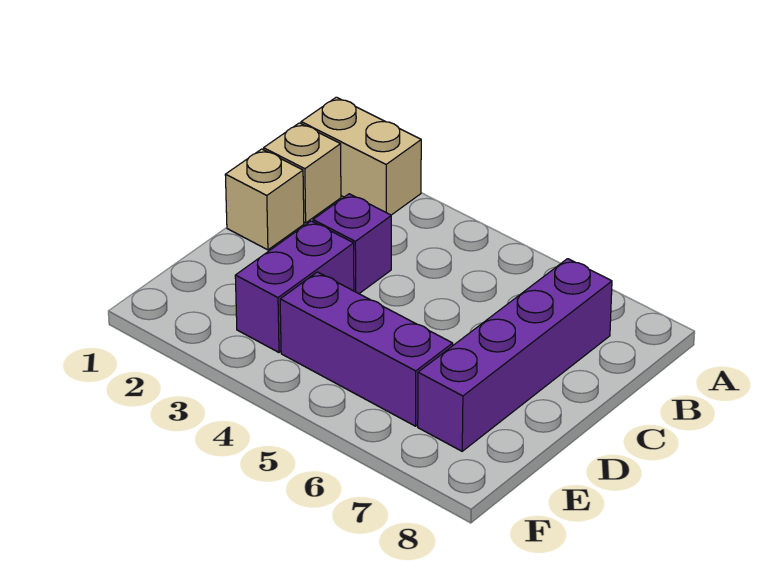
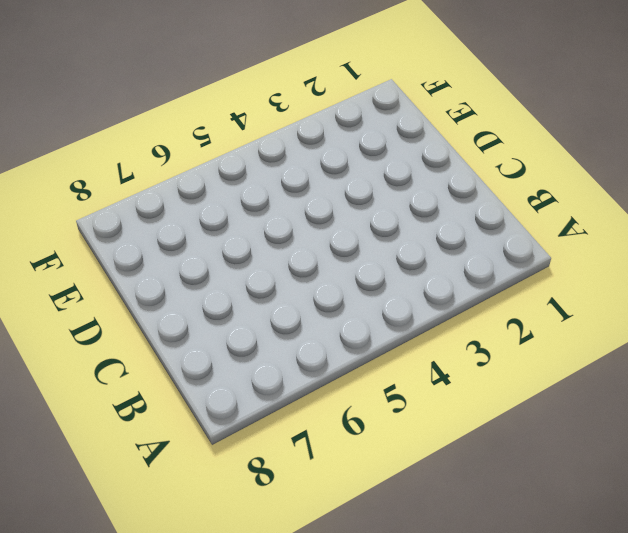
none -> tan 1x2 brick [301,97,421,215]
none -> tan 1x1 brick [264,123,341,223]

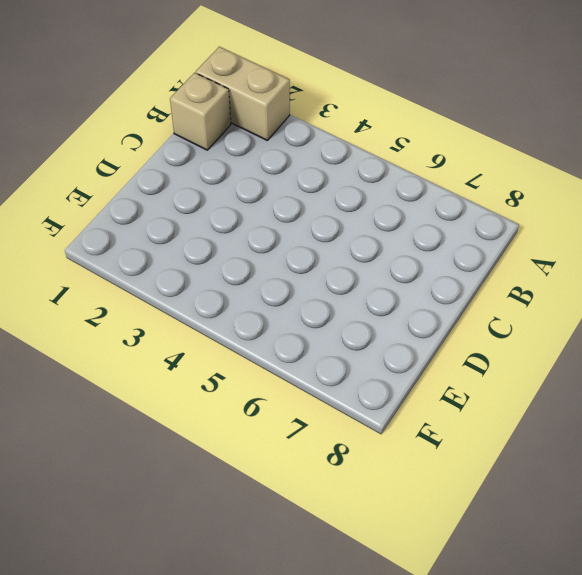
none -> purple 1x4 brick [418,259,612,451]
none -> tan 1x1 brick [225,149,304,250]

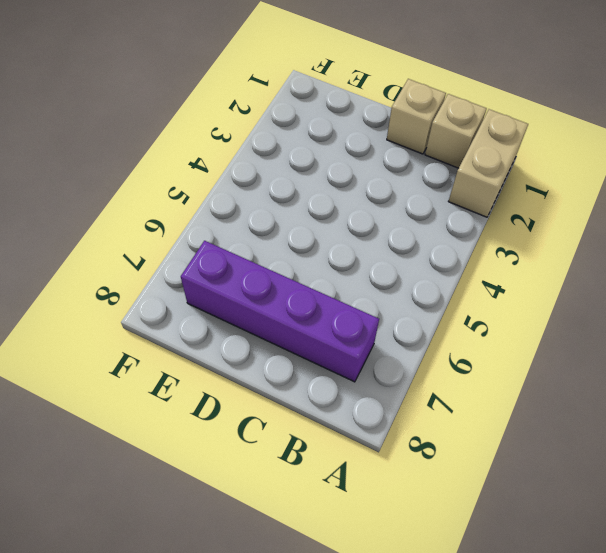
none -> purple 1x1 brick [313,194,391,294]
none -> purple 1x2 brick [235,221,354,352]

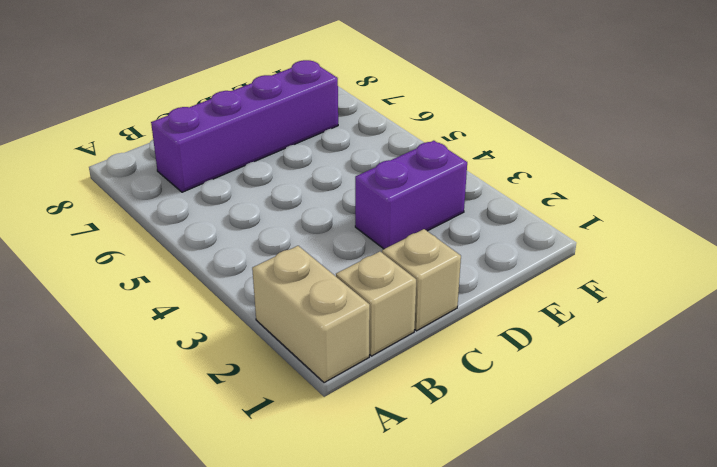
none -> purple 1x1 brick [313,194,391,294]
none -> purple 1x3 brick [280,272,453,426]

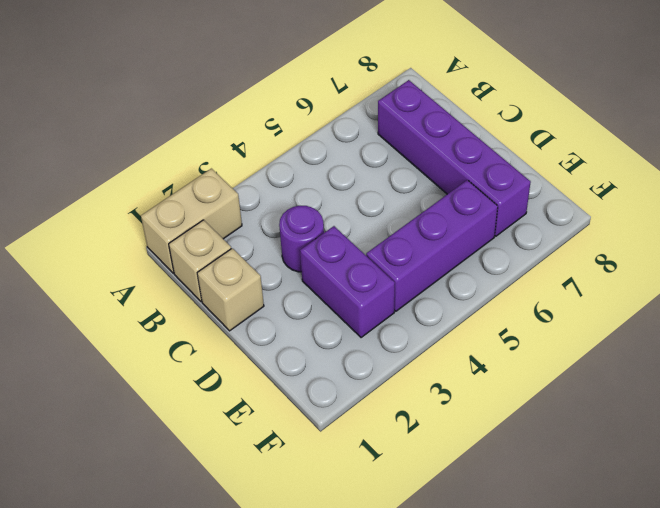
purple 1x1 round brick [279,206,324,272] -> purple 1x1 brick [313,194,391,294]

